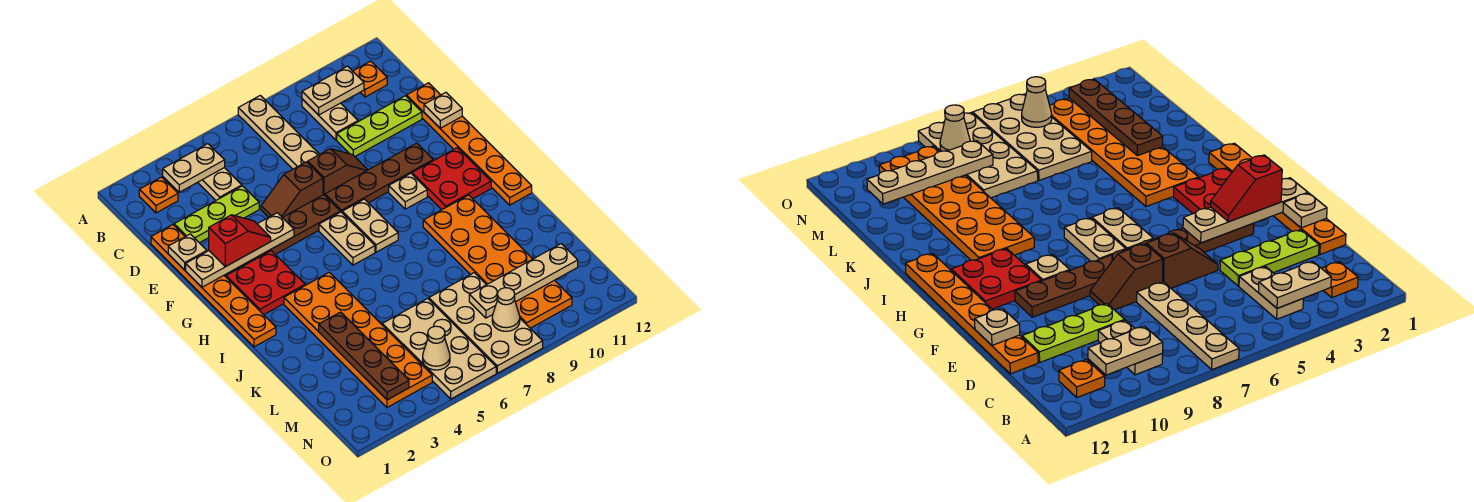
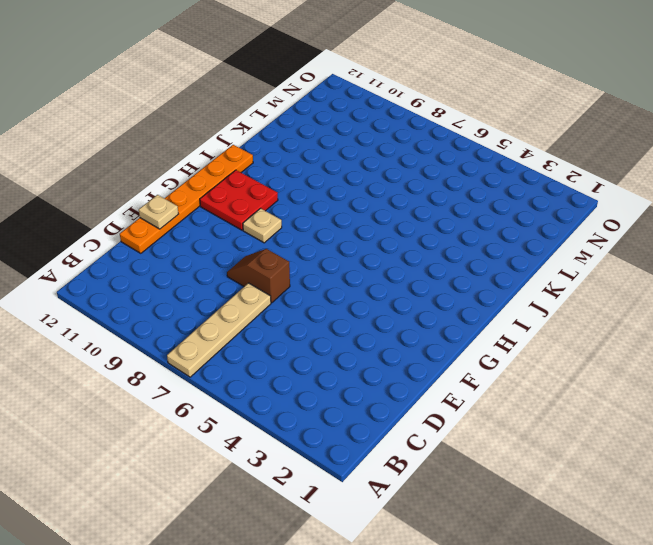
none -> orange 1x1 plate [139,177,178,213]
none -> tan 1x2 plate [198,168,242,200]
none -> tan 1x2 plate [302,99,358,140]
none -> orange 1x1 plate [353,61,387,97]

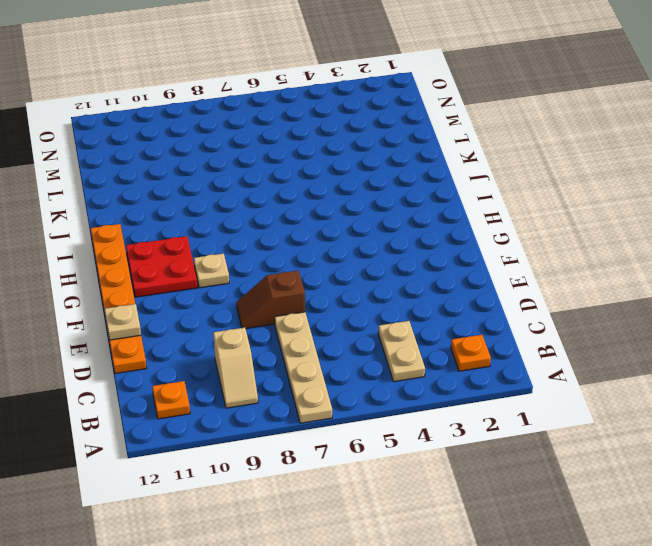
tan 1x2 slope [213,328,258,408] -> tan 1x2 plate [302,99,358,140]
none -> orange 1x6 plate [151,225,276,347]
none -> lime 1x3 plate [174,186,259,243]
none -> lime 1x3 plate [337,96,422,156]
none -> brown 1x2 slope [261,162,323,217]

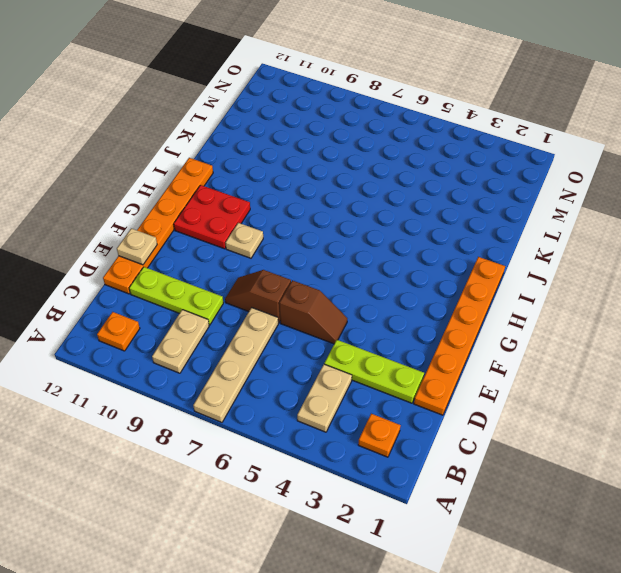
none -> brown 1x4 plate [244,195,340,265]
none -> brown 1x4 plate [325,143,433,212]
none -> red 2x2 plate [226,251,305,315]
none -> tan 1x2 plate [319,212,375,265]

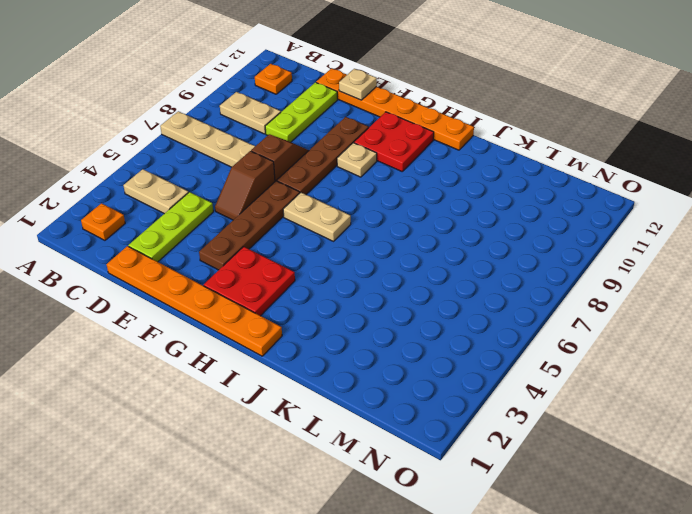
none -> tan 1x2 plate [342,199,398,252]
none -> orange 2x6 plate [284,272,432,407]
none -> orange 2x6 plate [423,195,572,328]
none -> tan 2x4 plate [382,298,496,399]

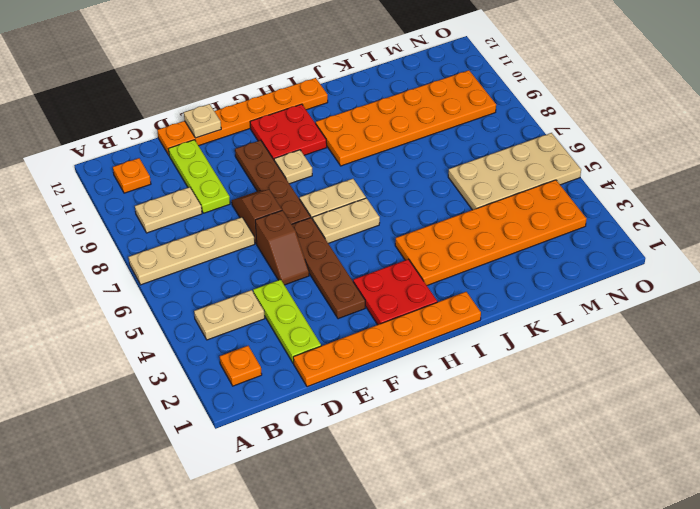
none -> tan 2x4 plate [429,273,543,373]
none -> tan 1x2 plate [163,144,225,192]
none -> tan 1x2 plate [302,66,364,115]
none -> tan 1x1 plate [168,234,207,270]

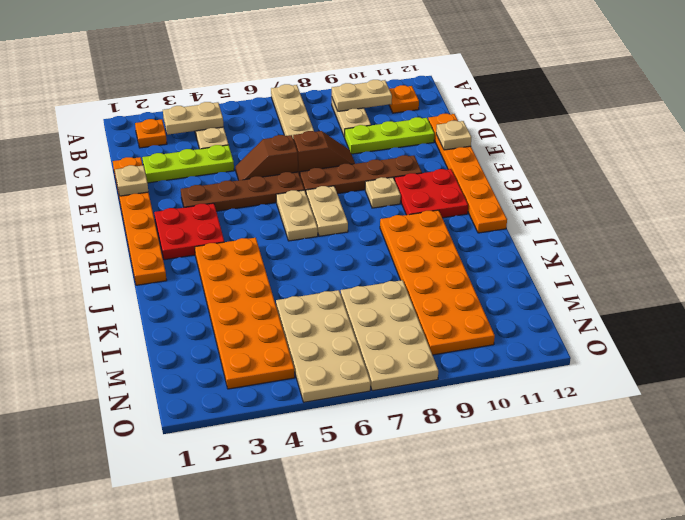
none -> tan 1x4 plate [186,213,294,287]
none -> brown 1x4 plate [319,312,409,400]
none -> tan 1x4 plate [469,244,578,318]
none -> tan 1x1 cone [423,326,450,370]

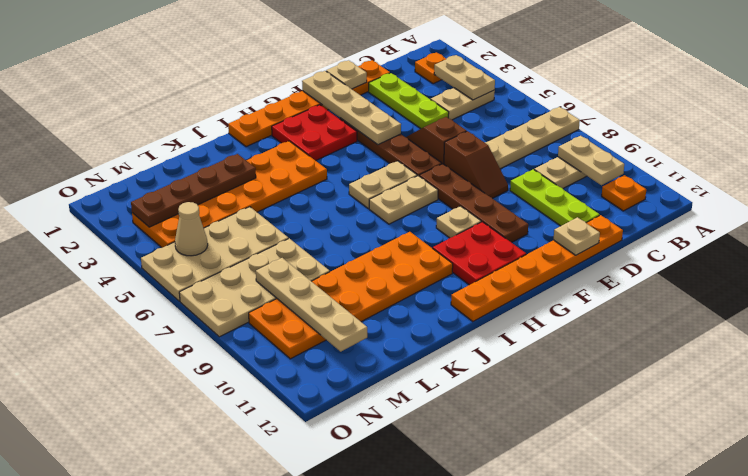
none -> tan 1x1 cone [492,288,520,331]
none -> red 1x2 slope [209,215,271,267]

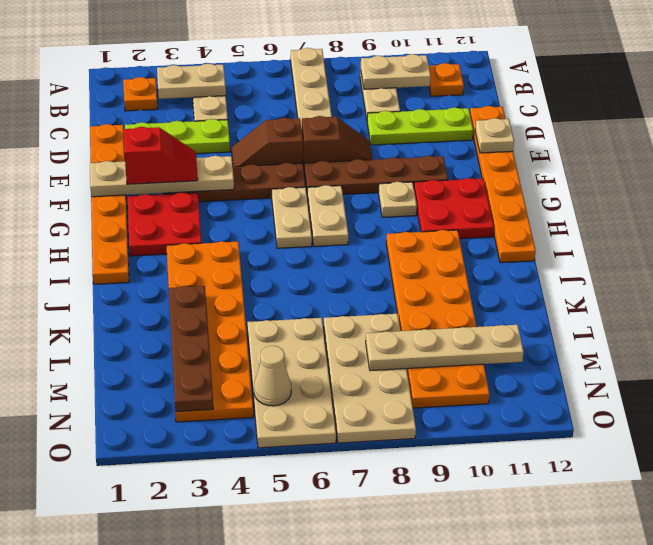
none -> tan 1x1 plate [168,234,207,270]
none -> tan 1x1 cone [492,288,520,331]

